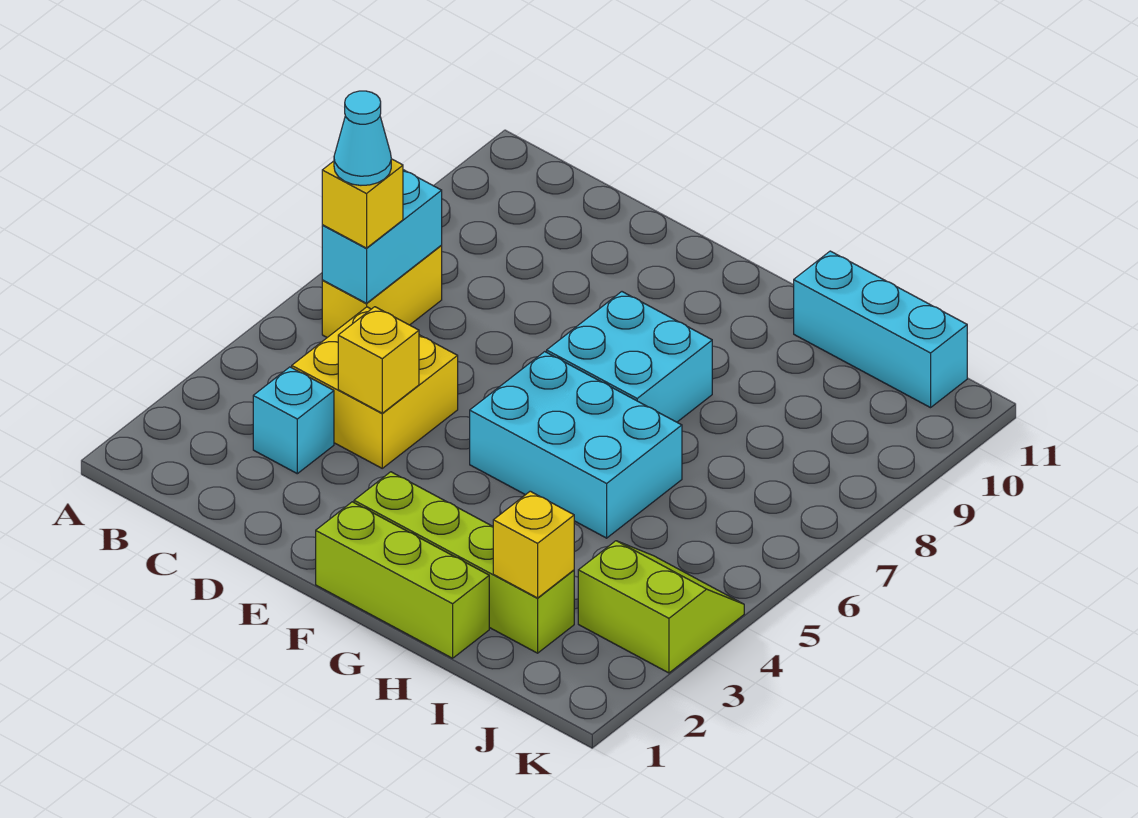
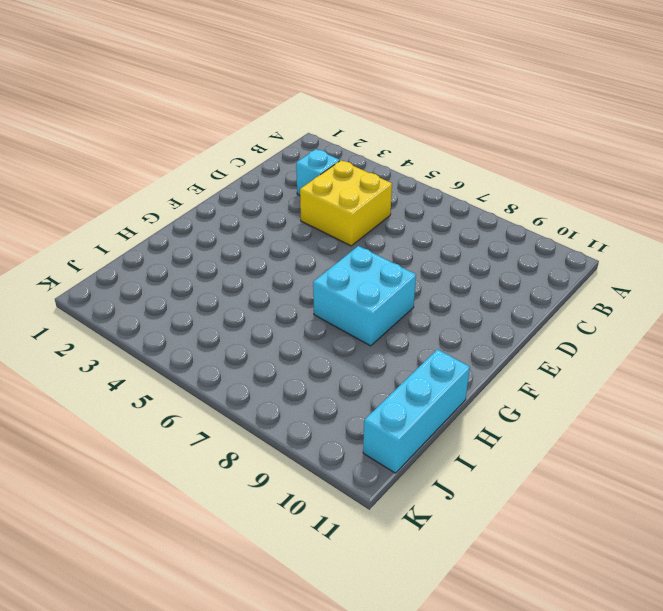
none -> yellow 1x2 brick [322,246,442,337]
none -> lime 1x3 brick [316,502,489,658]
none -> lime 1x4 brick [354,472,574,653]

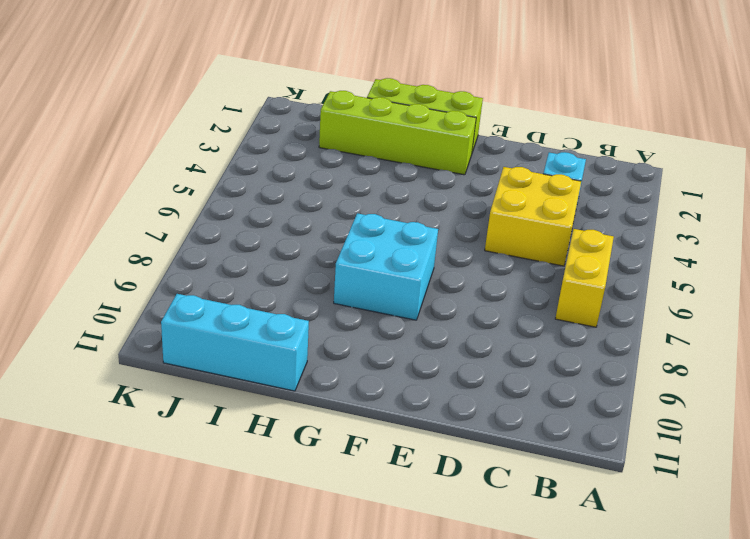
none -> cyan 2x3 brick [470,352,682,538]
none -> lime 2x2 slope [578,541,744,673]
none -> cyan 1x2 brick [322,170,442,303]

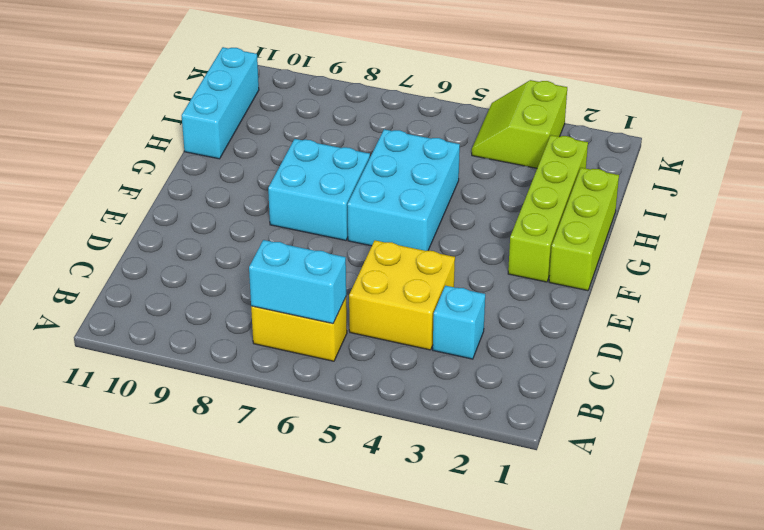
none -> yellow 1x1 brick [338,307,419,413]
none -> yellow 1x1 brick [493,491,574,598]
none -> yellow 1x1 brick [322,159,403,248]

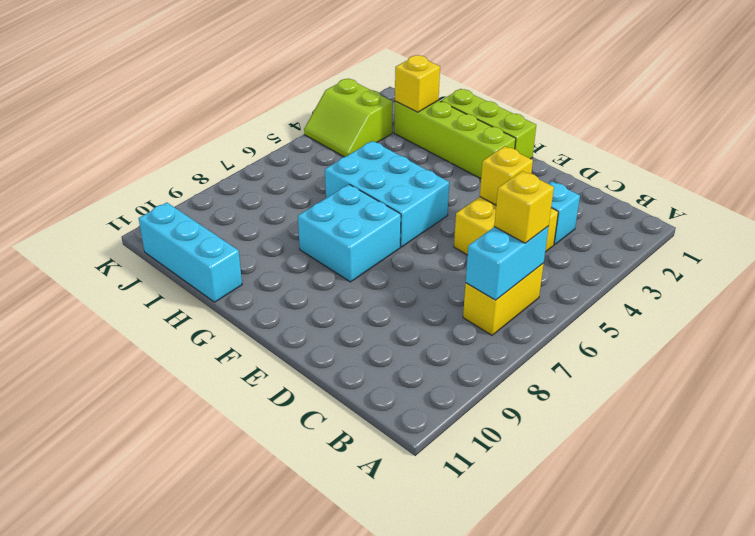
none -> cyan 1x1 cone [334,91,391,185]

